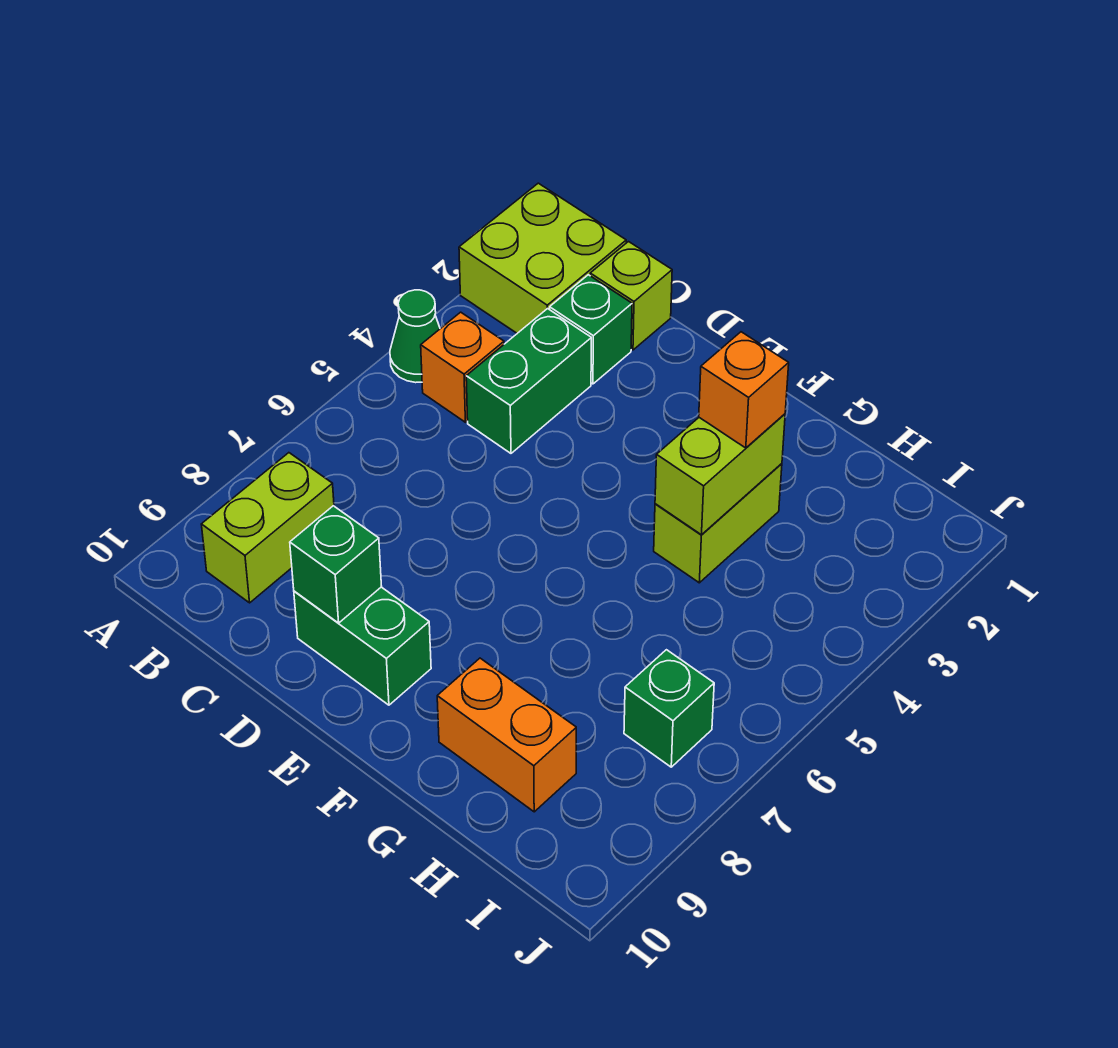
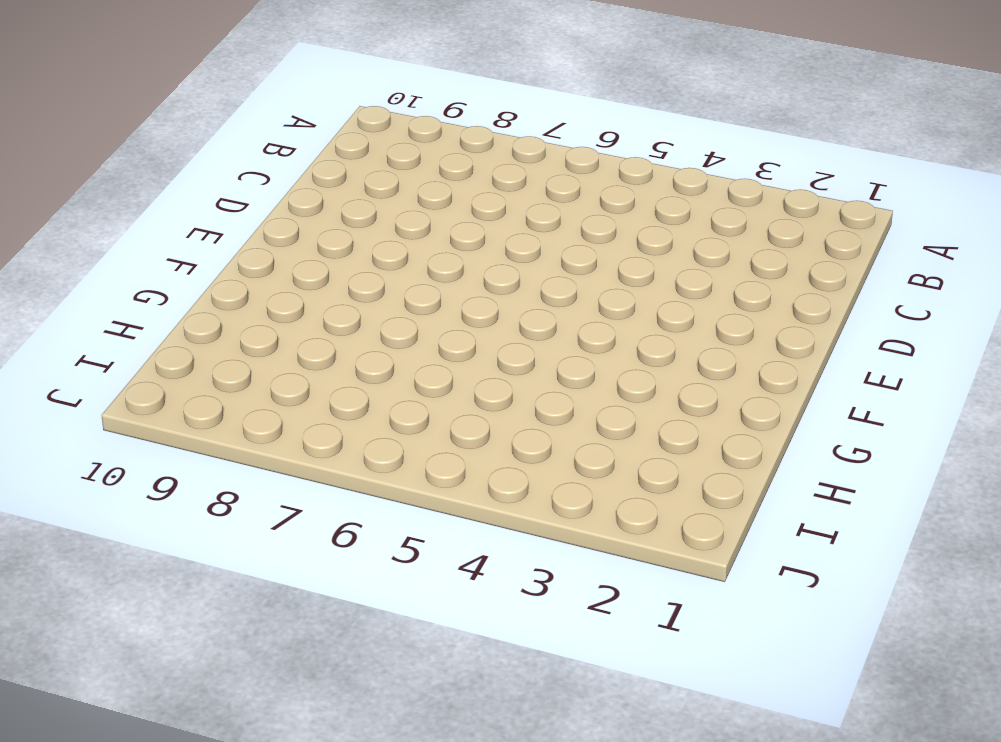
none -> lime 2x2 brick [459,183,626,333]
none -> green 1x1 cone [390,290,440,383]
none -> orange 1x1 brick [421,312,504,422]

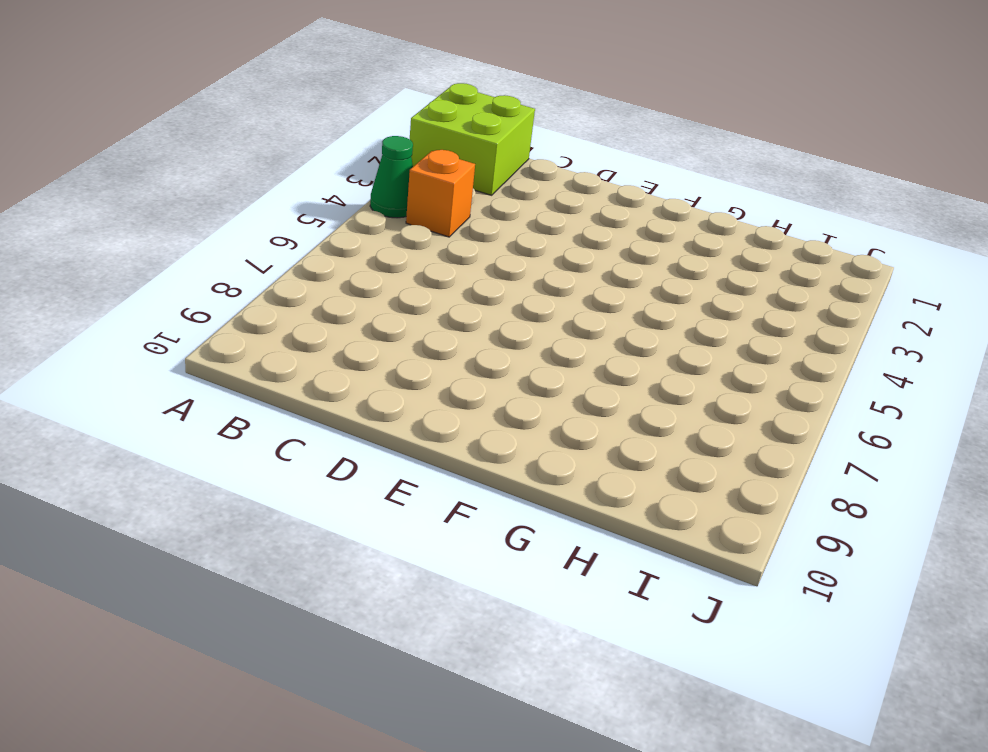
none -> lime 1x2 brick [201,453,334,603]
none -> lime 1x1 brick [590,242,672,350]
none -> green 1x1 brick [550,275,632,384]

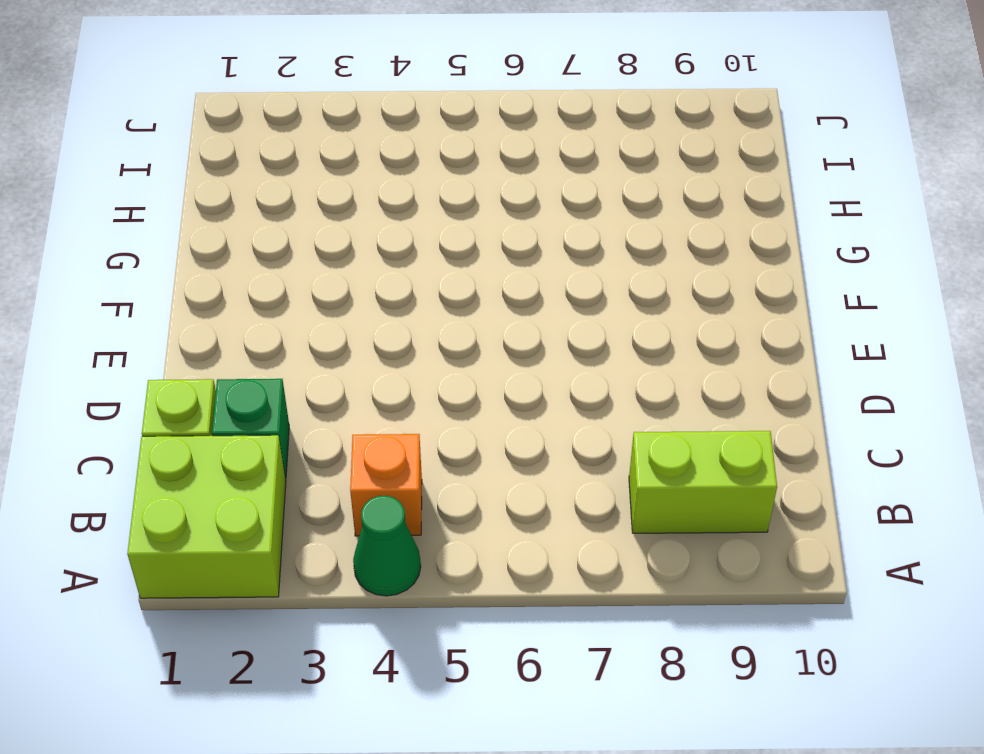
none -> green 1x2 brick [466,308,591,453]
none -> green 1x2 brick [294,587,431,705]
none -> lime 1x2 brick [654,464,782,583]

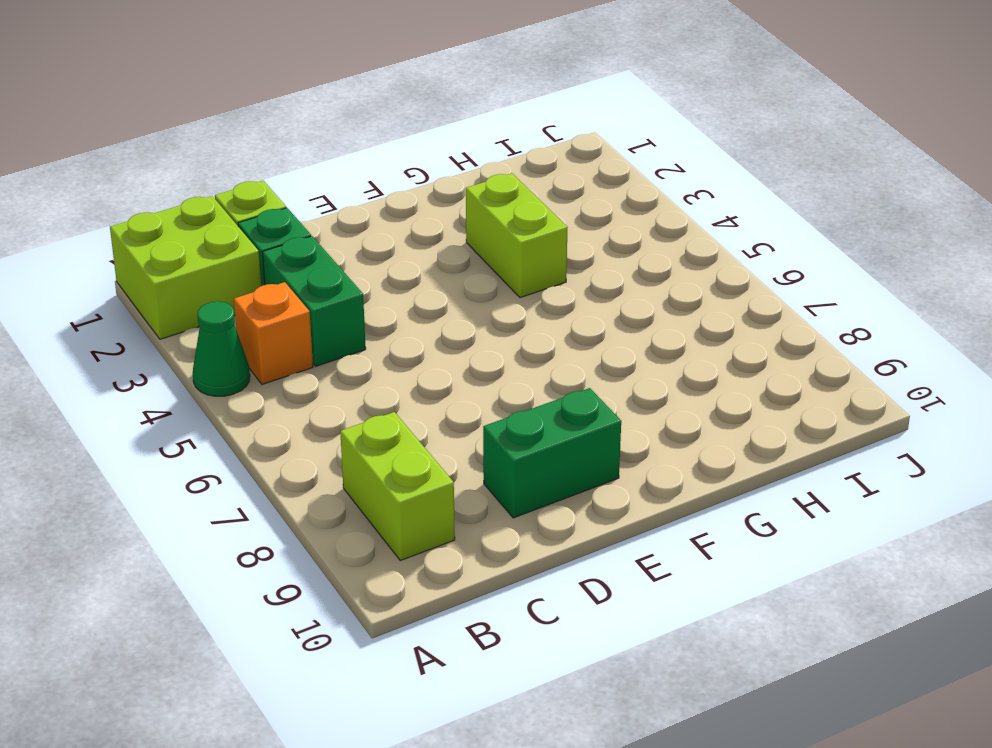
none -> orange 1x2 brick [437,658,576,812]
none -> green 1x1 brick [624,650,714,767]
none -> green 1x1 brick [290,506,382,623]

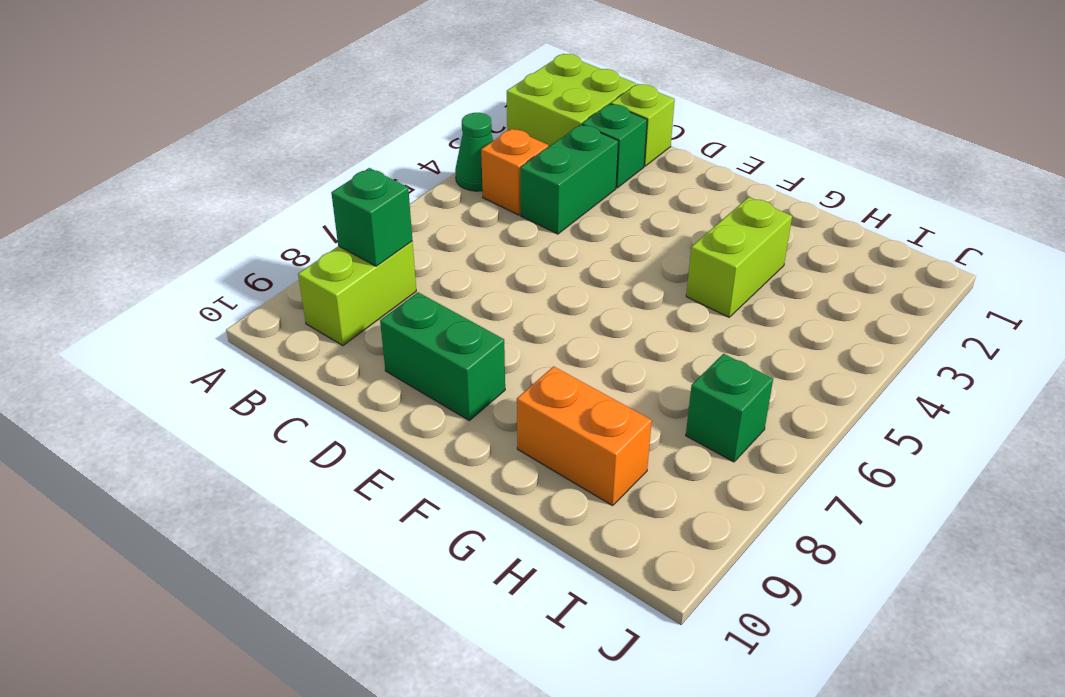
green 1x1 brick [331,168,412,266] -> green 1x1 brick moved to [290,506,382,623]
none -> lime 1x2 brick [655,414,785,535]
none -> orange 1x1 brick [699,332,789,448]

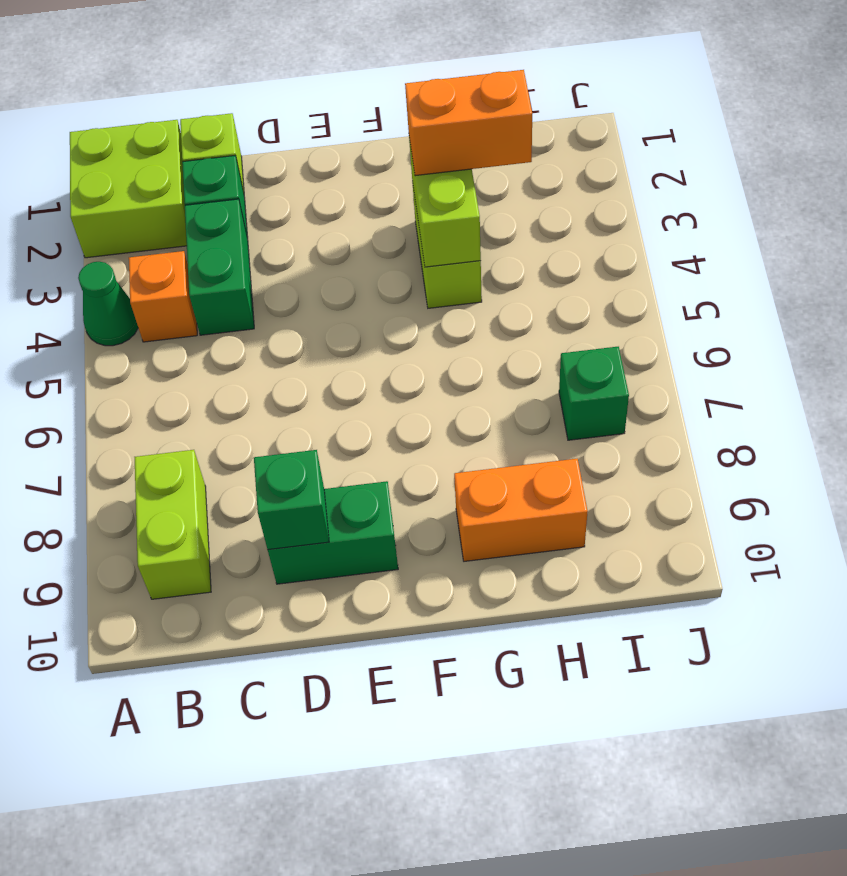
orange 1x2 brick [405,70,532,176] -> orange 1x1 brick [699,332,789,448]

